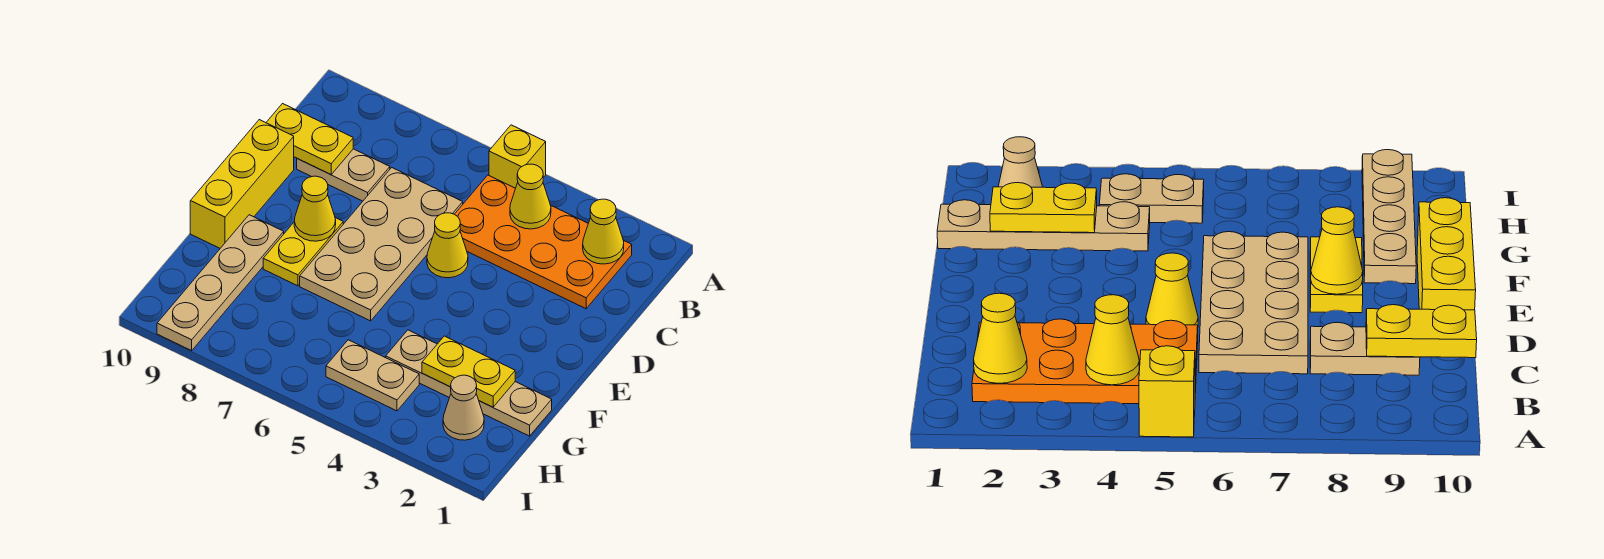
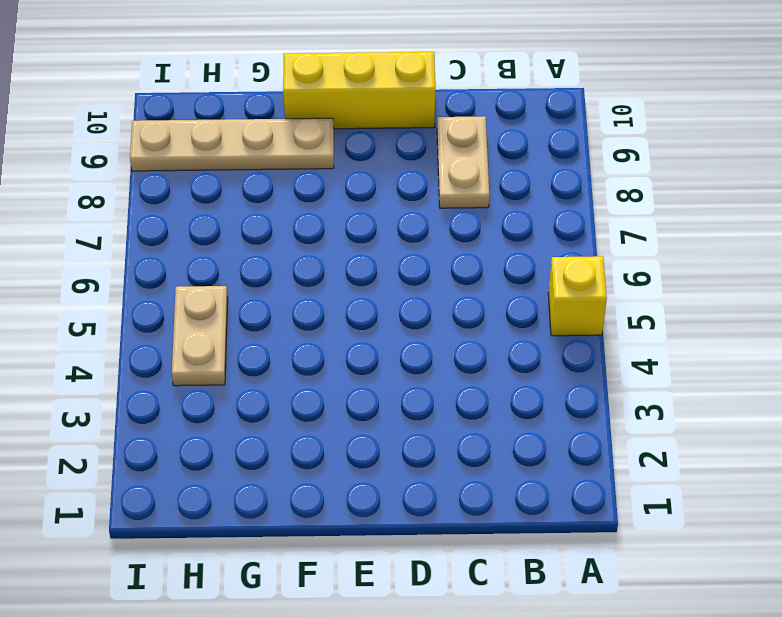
none -> orange 2x4 plate [455,175,632,309]
none -> tan 2x4 plate [300,168,463,321]
none -> yellow 1x1 cone [427,213,468,278]

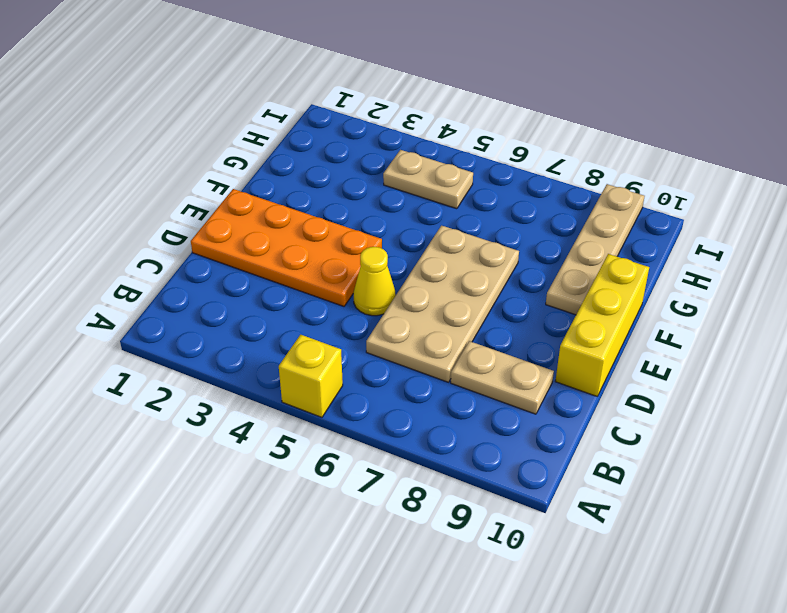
orange 2x4 plate [191,189,382,306] -> orange 2x4 plate moved to [455,175,632,309]
none -> yellow 1x2 plate [263,218,343,286]
none -> tan 1x4 plate [386,330,552,436]
none -> tan 1x1 cone [443,375,484,440]

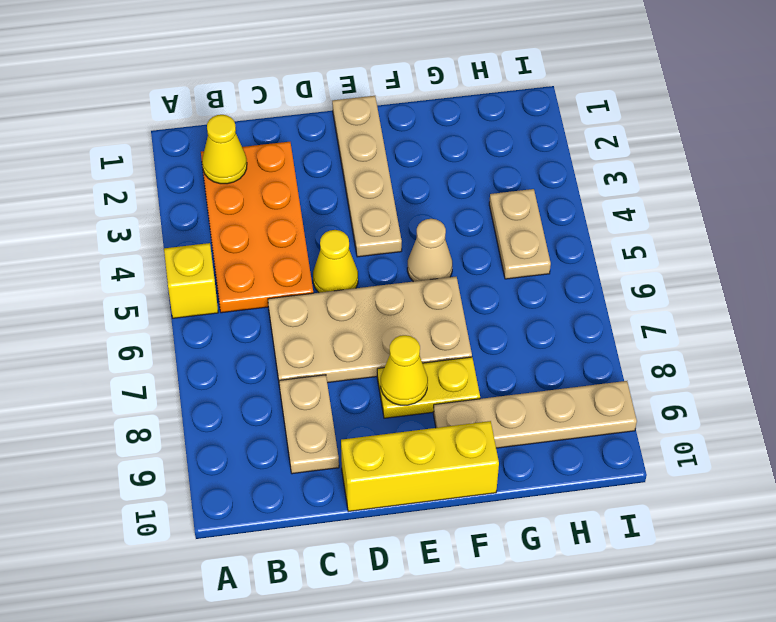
tan 1x4 plate [332,96,402,257] -> tan 1x4 plate moved to [386,330,552,436]
tan 1x1 cone [407,219,452,282] -> tan 1x1 cone moved to [443,375,484,440]
none -> yellow 1x1 cone [510,164,551,229]
none -> yellow 1x2 plate [266,104,353,175]
none -> yellow 1x2 plate [422,336,515,407]

